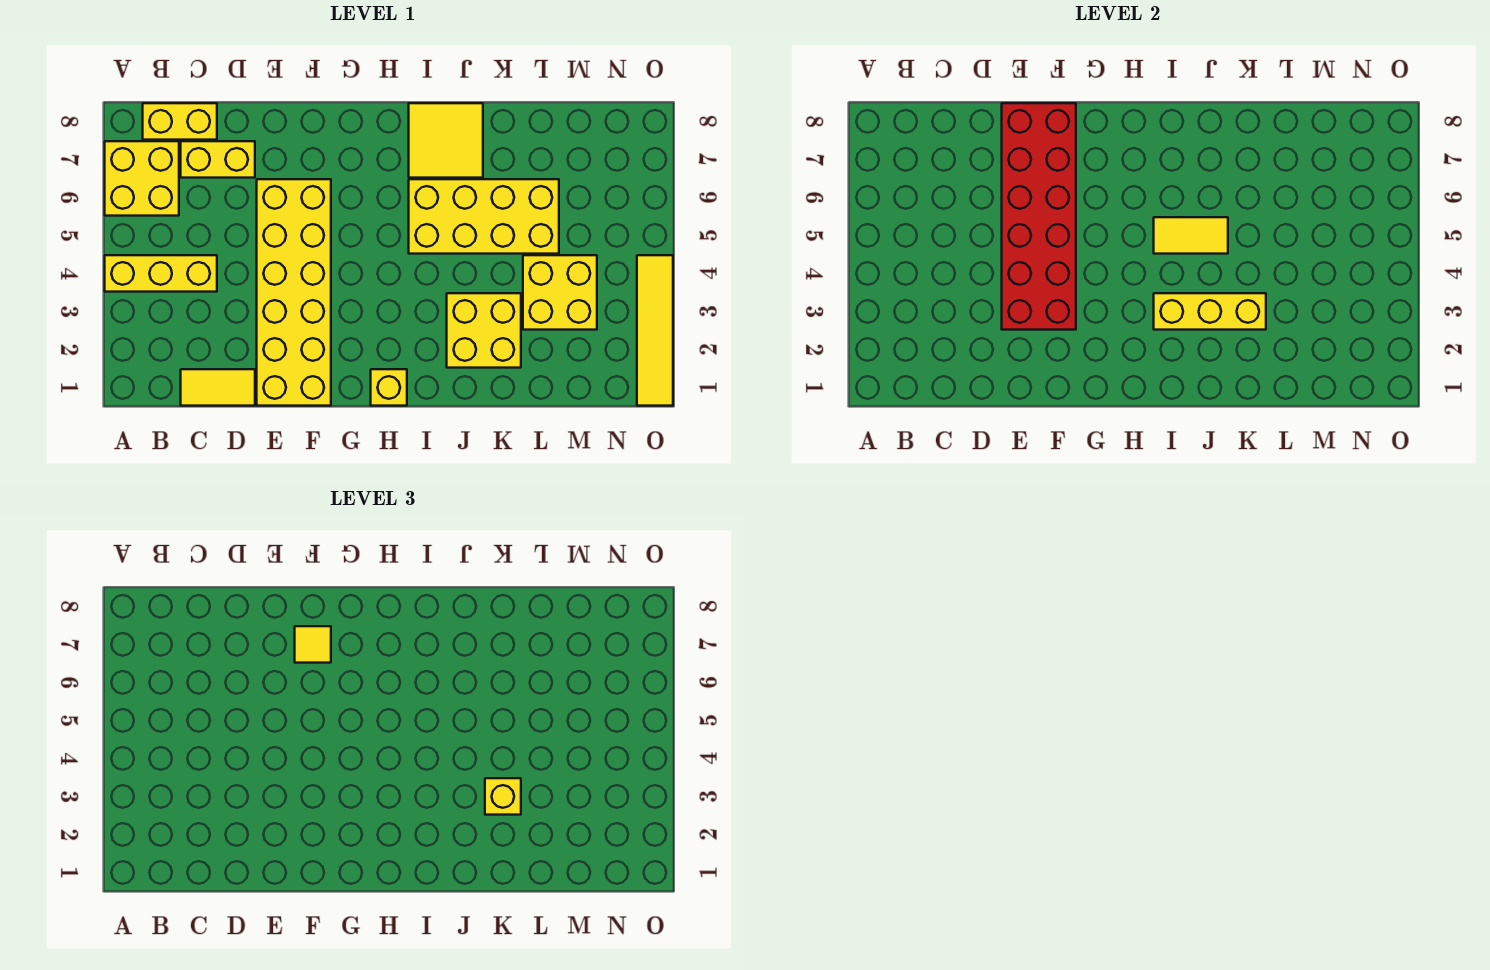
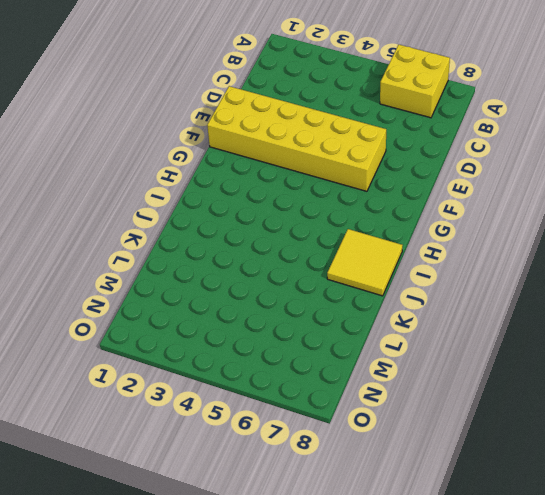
none -> yellow 1x3 brick [105,255,217,292]
none -> yellow 1x2 brick [143,103,217,140]
none -> yellow 1x2 tile [181,369,255,406]

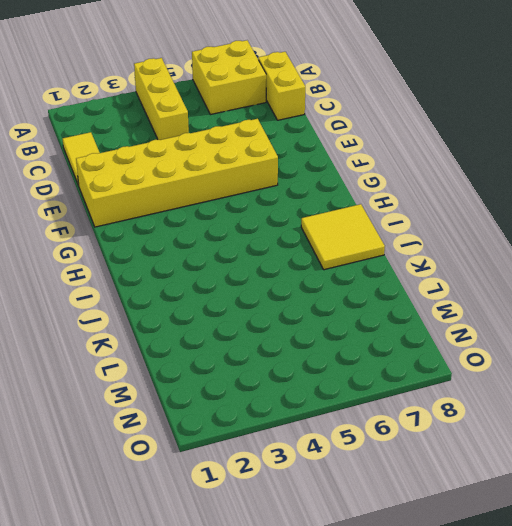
none -> yellow 1x2 brick [181,141,255,178]
none -> yellow 1x1 brick [371,369,407,406]
none -> yellow 2x4 brick [409,179,559,254]

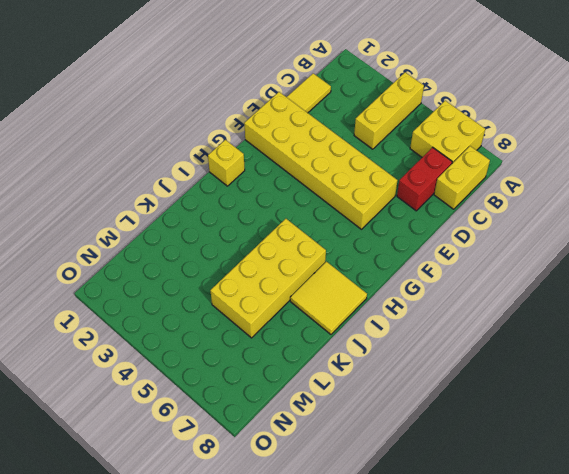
red 1x2 brick [397,147,452,211] -> yellow 1x2 brick [181,141,255,178]
none -> yellow 2x2 brick [447,293,521,368]
none -> yellow 2x2 brick [523,255,597,330]
none -> yellow 1x4 tile [637,255,673,406]

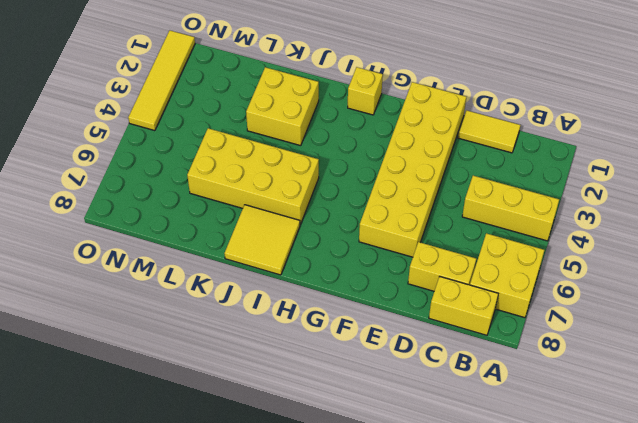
none -> yellow 2x2 brick [523,255,597,330]
none -> red 2x6 brick [1002,103,1076,330]
none -> yellow 1x3 brick [1154,293,1266,330]

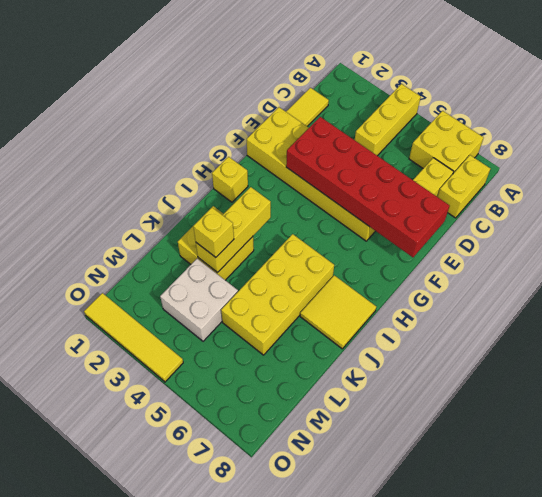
white 2x2 brick [160,259,238,341] -> yellow 2x2 brick [523,255,597,330]
none -> yellow 1x2 tile [1154,217,1228,254]
none -> yellow 1x1 tile [295,626,331,663]

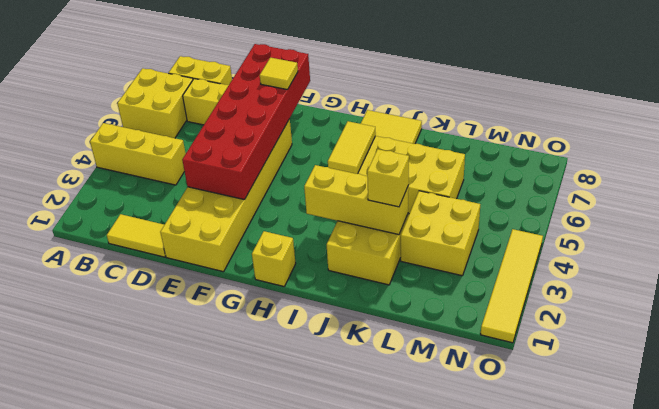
yellow 1x2 tile [328,121,376,174] -> yellow 1x2 tile turned to [1154,217,1228,254]

